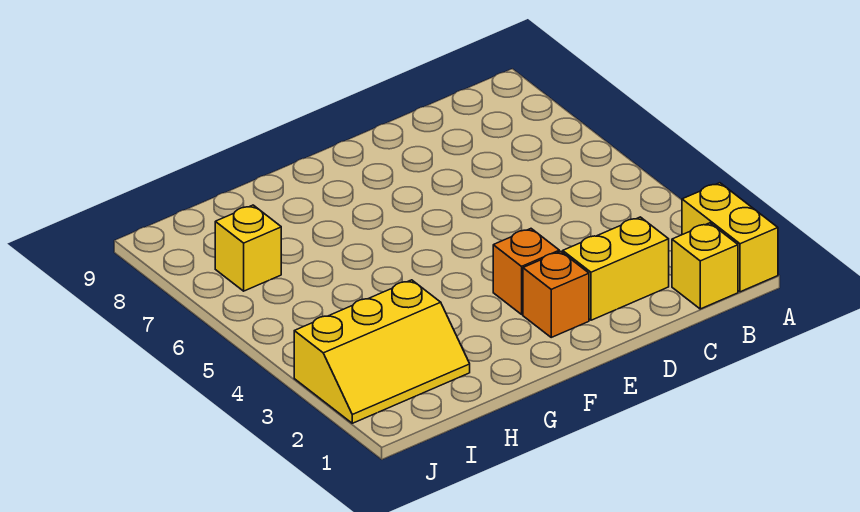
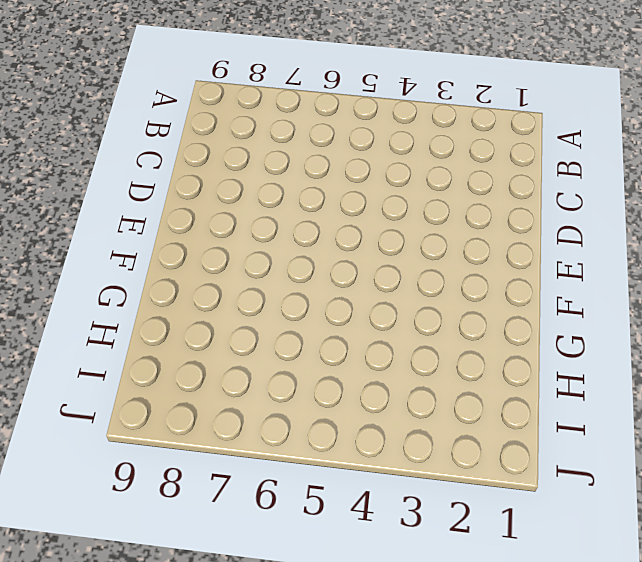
none -> yellow 1x2 brick [682,183,778,292]
none -> yellow 1x1 brick [672,223,738,309]

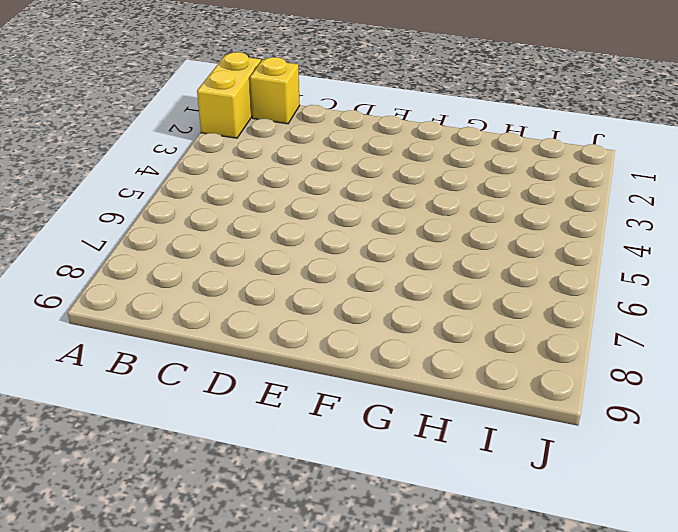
none -> yellow 1x2 brick [563,217,669,320]
none -> orange 1x1 brick [523,251,589,337]

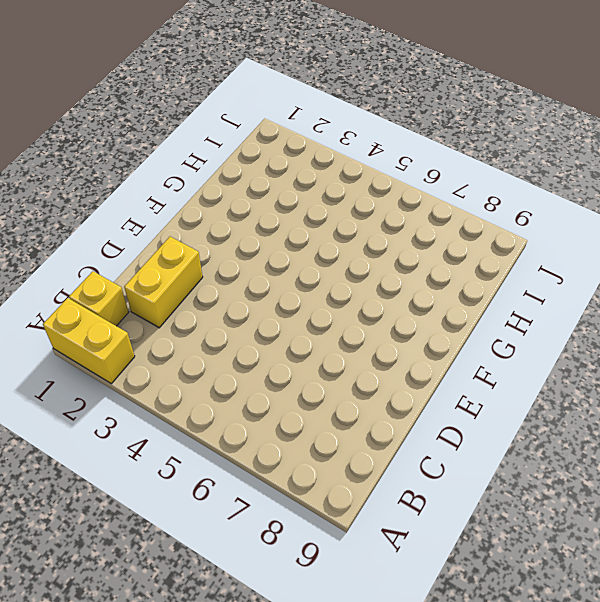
none -> orange 1x1 brick [523,251,589,337]
none -> orange 1x1 brick [493,229,559,314]

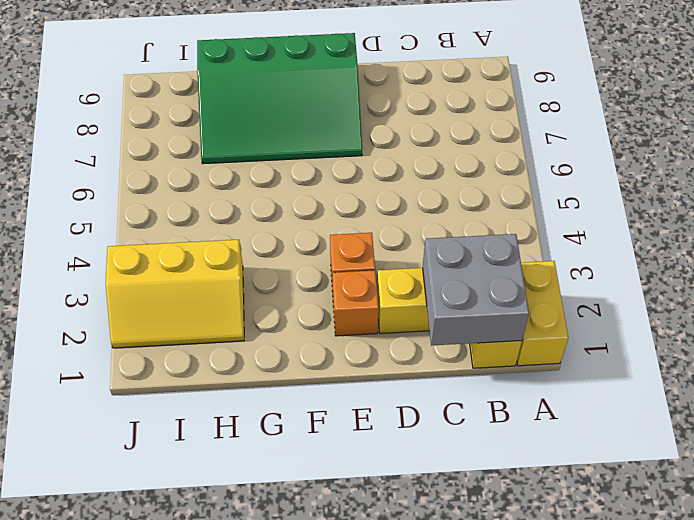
grey 2x2 brick [423,234,529,345] -> none
green 3x4 slope [197,33,362,164] -> none
none -> yellow 1x1 brick [215,205,281,291]

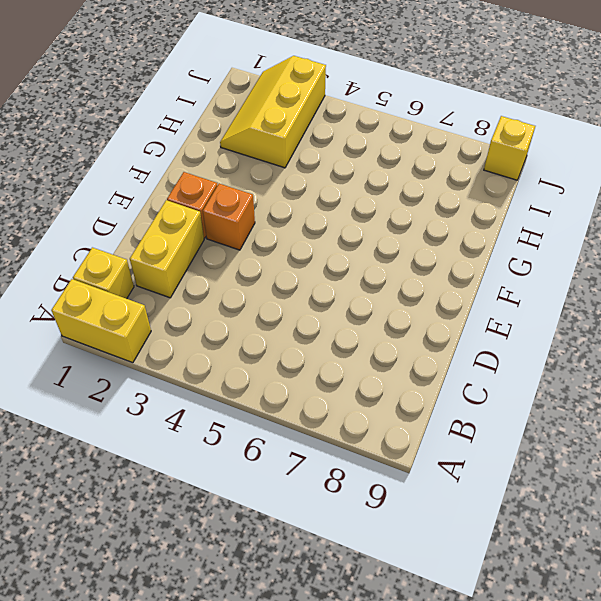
yellow 1x1 brick [484,116,535,180] -> yellow 1x1 brick moved to [215,205,281,291]

